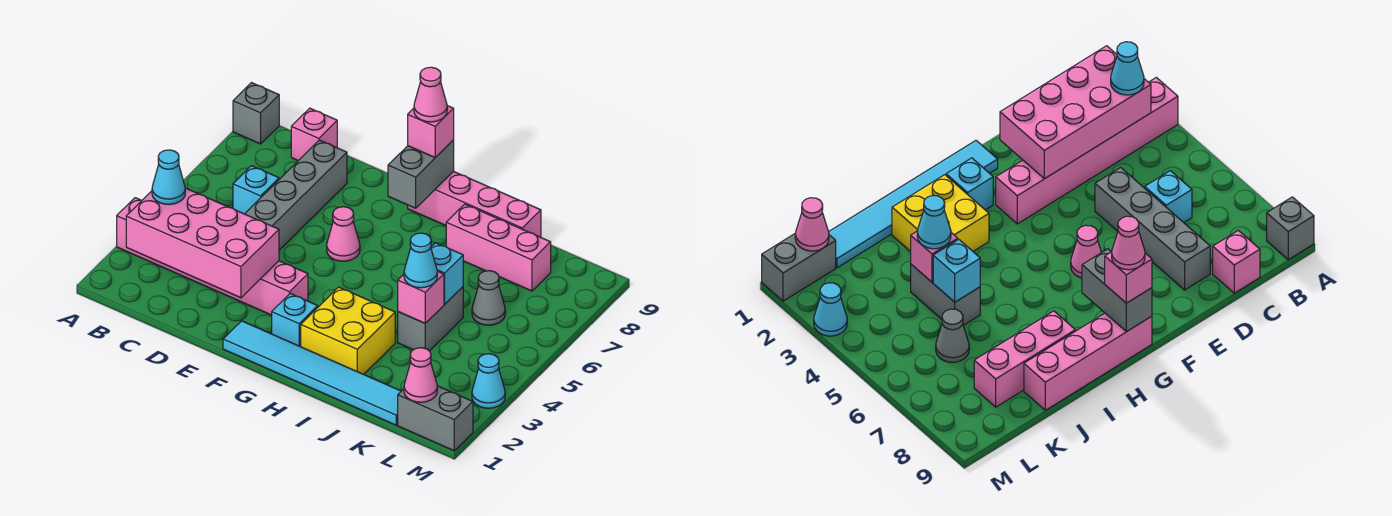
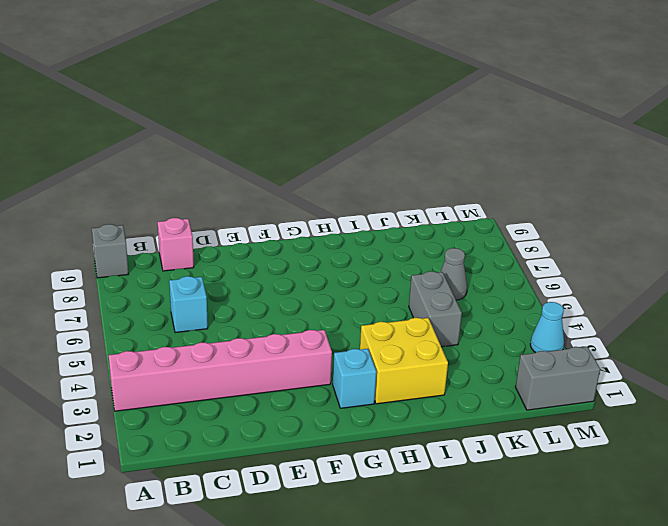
none -> grey 1x4 brick [245,140,347,250]
none -> cyan 1x6 tile [223,321,401,425]
none -> pink 1x1 cone [327,207,360,261]

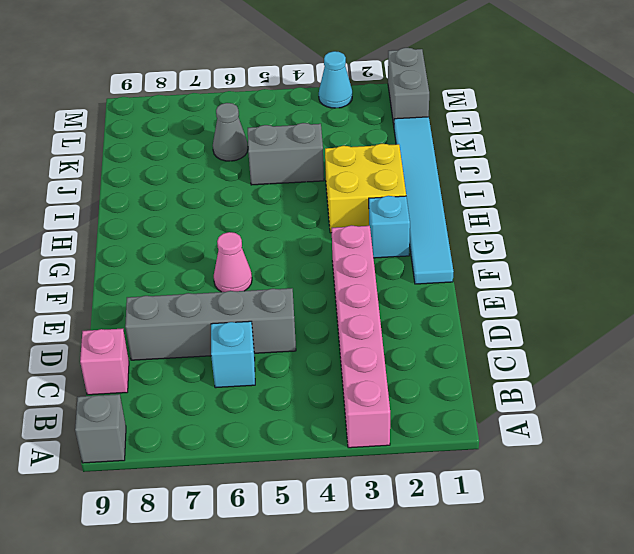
none -> pink 1x4 brick [408,171,541,237]
none -> pink 1x3 brick [446,204,551,291]
none -> pink 2x4 brick [126,188,279,298]

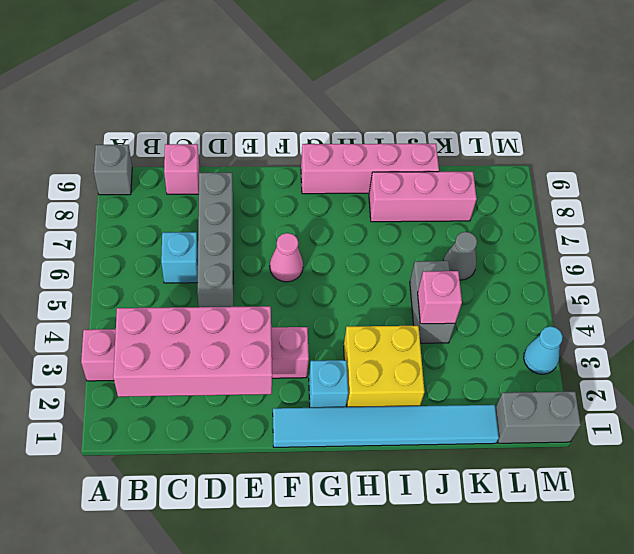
none -> grey 1x2 brick [388,140,454,208]
none -> cyan 1x1 brick [431,243,463,304]
none -> pink 1x1 cone [404,348,437,402]

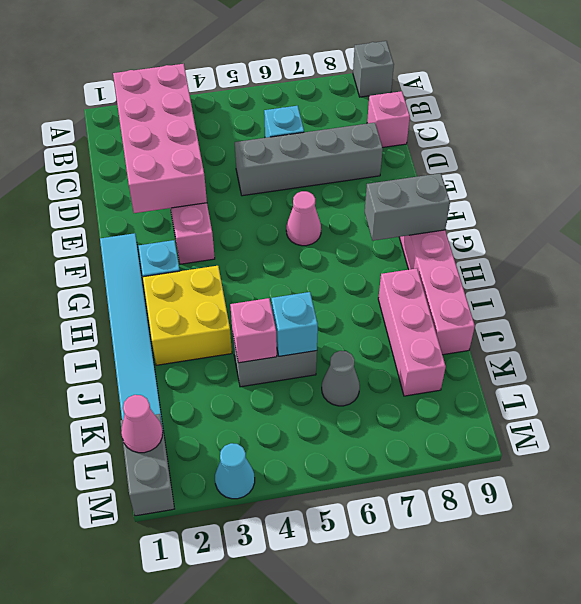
none -> cyan 1x1 cone [152,150,185,205]
none -> pink 1x1 brick [408,106,454,157]
none -> cyan 1x1 cone [404,233,437,288]

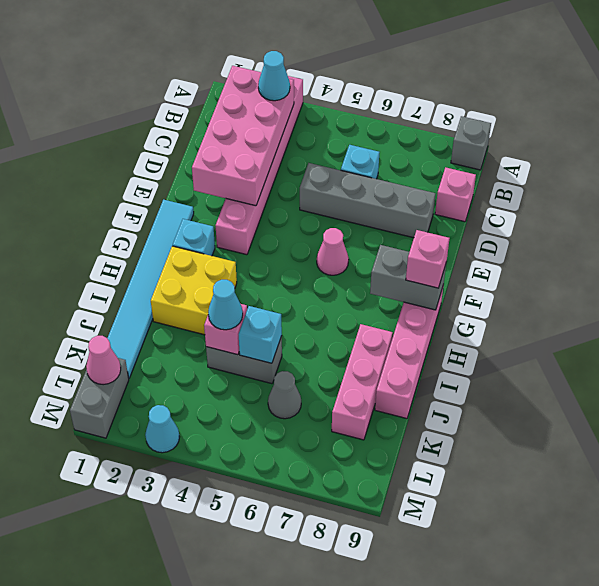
none -> pink 1x1 cone [414,67,447,122]

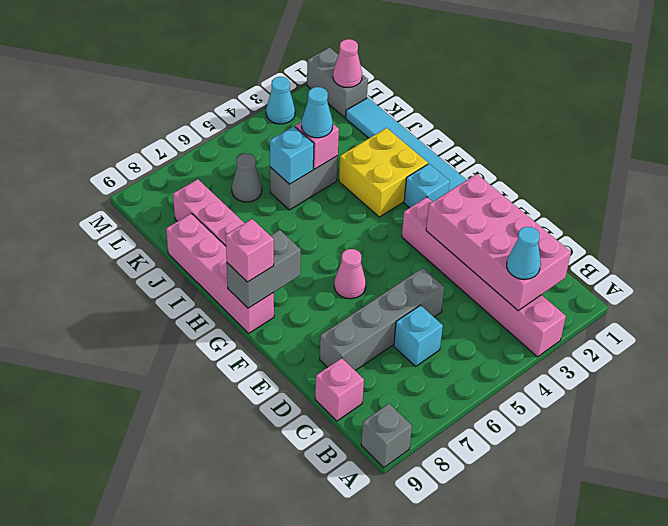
none -> pink 1x1 cone [414,67,447,122]

